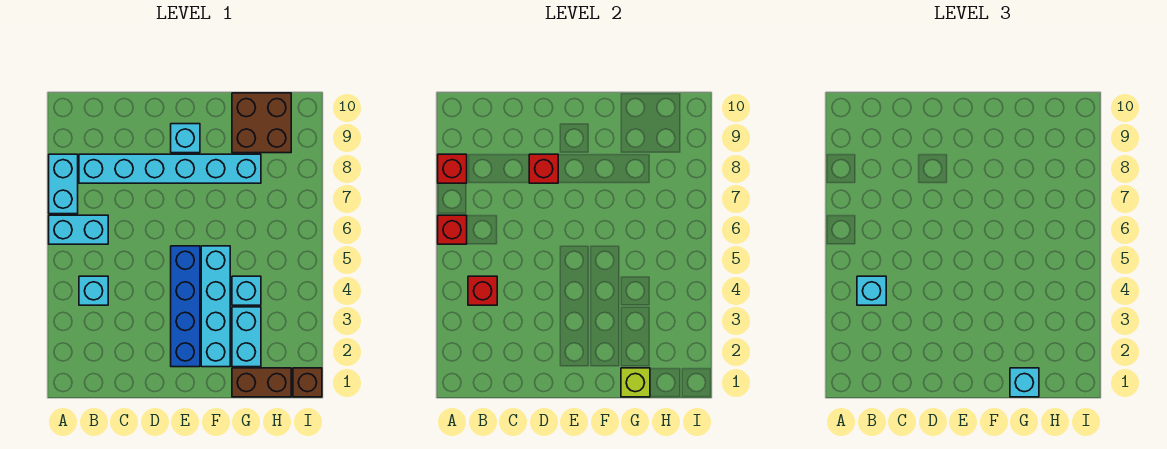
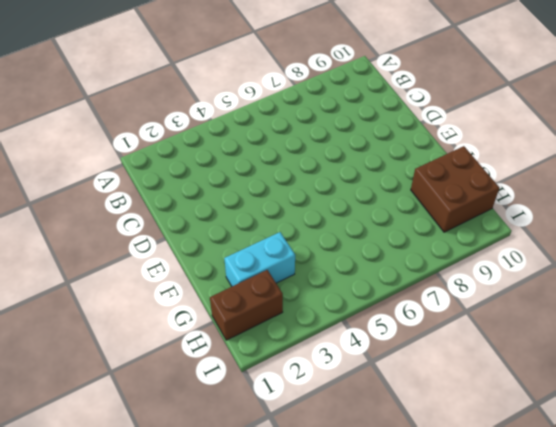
brown 1x2 brick [210,270,283,340] -> brown 1x2 brick turned to [232,368,291,397]
none -> cyan 1x2 brick [49,215,108,244]
none -> cyan 1x2 brick [49,154,78,214]
none -> cyan 1x1 brick [79,276,108,305]

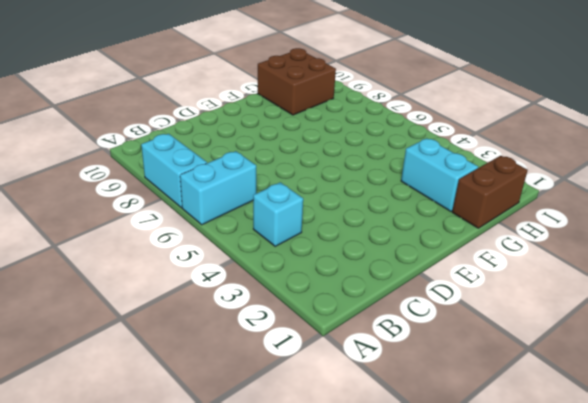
none -> cyan 1x6 brick [79,154,261,183]
none -> blue 1x4 brick [171,246,200,367]
none -> cyan 1x1 brick [171,124,200,153]

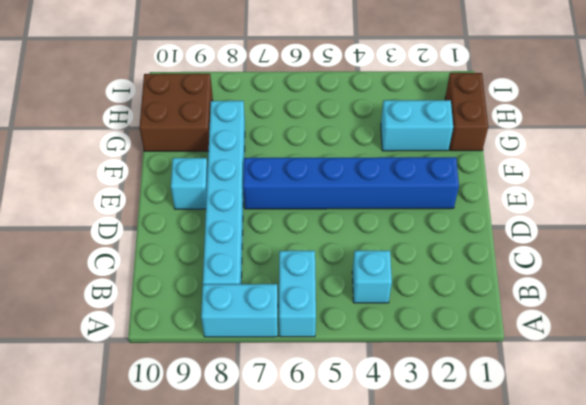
blue 1x6 brick [243,157,459,209] -> blue 1x4 brick [171,246,200,367]
none -> cyan 1x4 brick [201,246,230,367]
none -> cyan 1x1 brick [232,276,261,305]
none -> brown 1x1 brick [293,368,322,397]

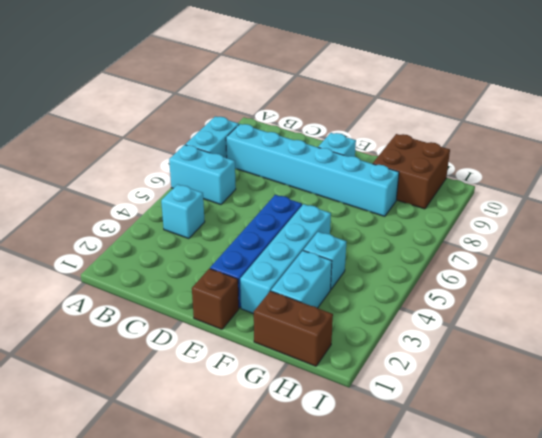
brown 1x1 brick [192,269,239,329] -> brown 1x1 brick moved to [293,368,322,397]
none -> red 1x1 brick [438,215,467,244]
none -> red 1x1 brick [438,154,467,183]
none -> red 1x1 brick [468,276,497,305]

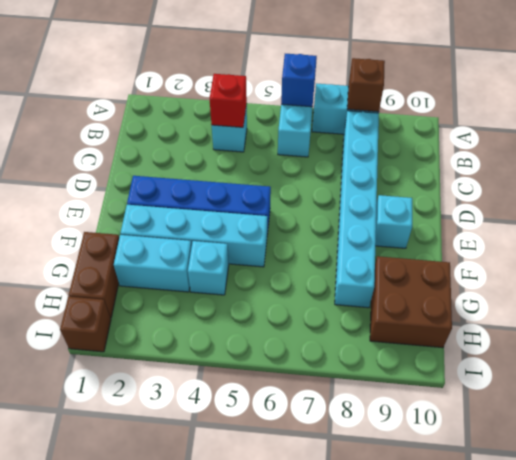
blue 1x1 brick [281,54,317,107] -> red 1x1 brick [438,215,467,244]
brown 1x1 brick [347,58,385,112] -> red 1x1 brick [438,154,467,183]
none -> red 1x1 brick [529,154,558,183]
none -> lime 1x1 brick [621,368,650,397]
none -> cyan 1x1 brick [857,276,886,305]

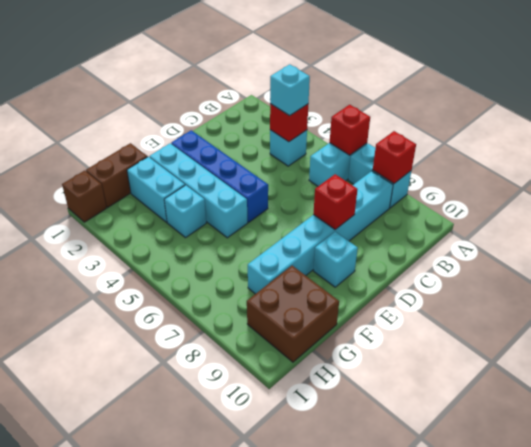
none -> lime 1x1 brick [621,368,650,397]
none -> cyan 1x1 brick [1010,368,1039,397]

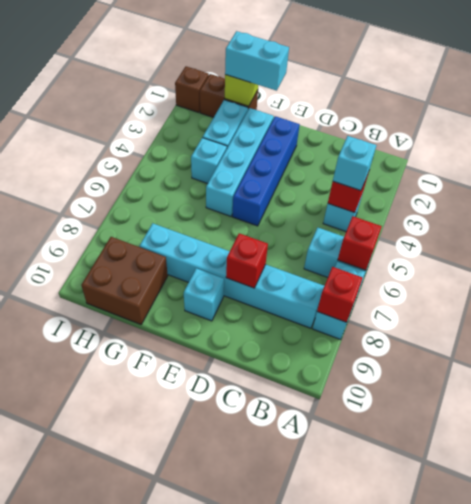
cyan 1x2 brick [225,31,289,91] -> cyan 1x1 brick [1010,368,1039,397]

